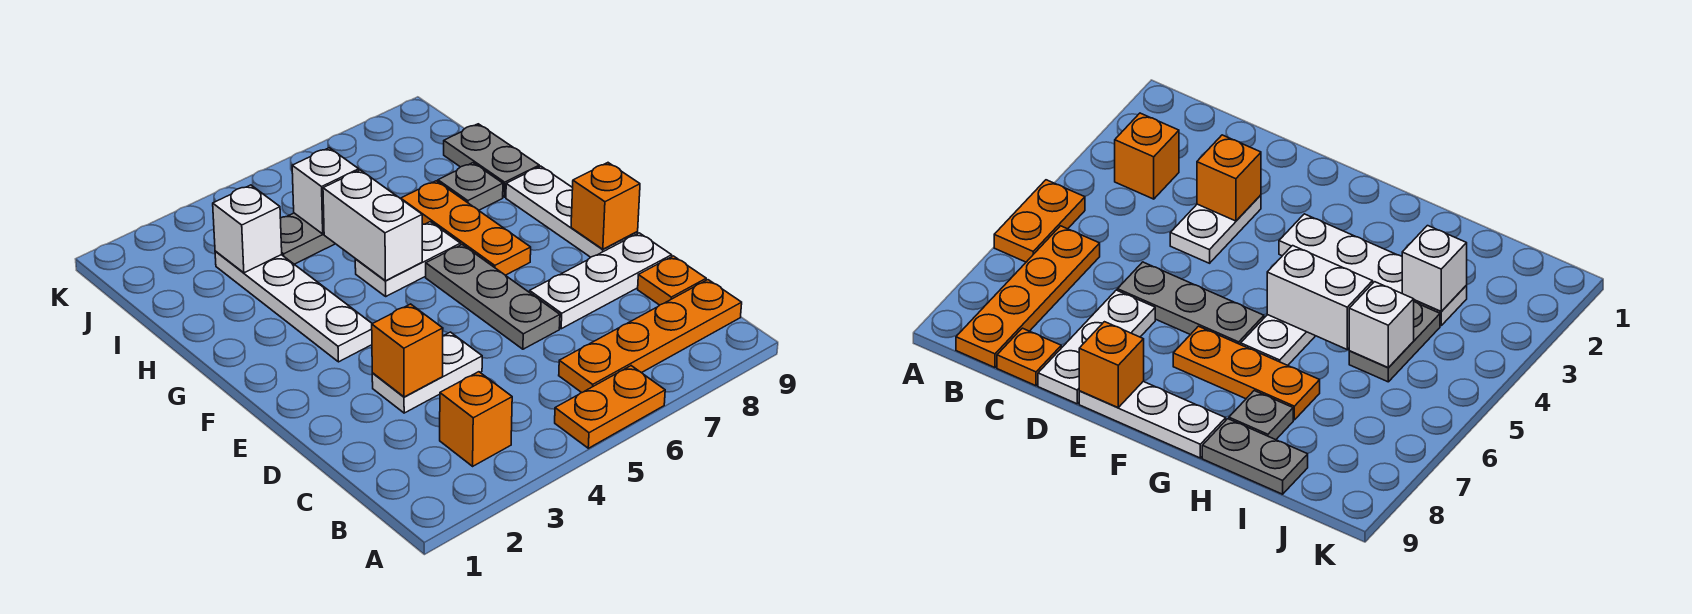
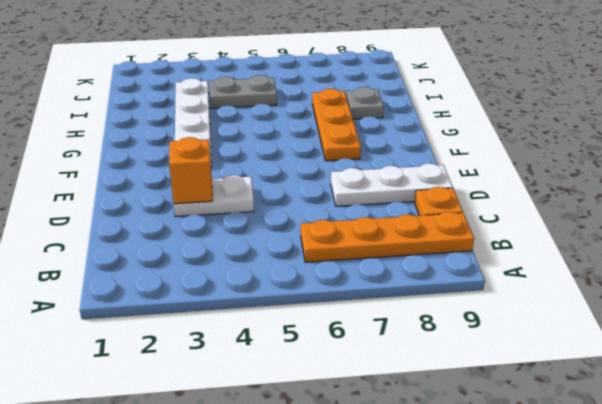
none -> orange 1x2 plate [555,366,665,448]
none -> orange 1x1 brick [440,372,512,466]
none -> grey 1x3 plate [426,245,560,349]

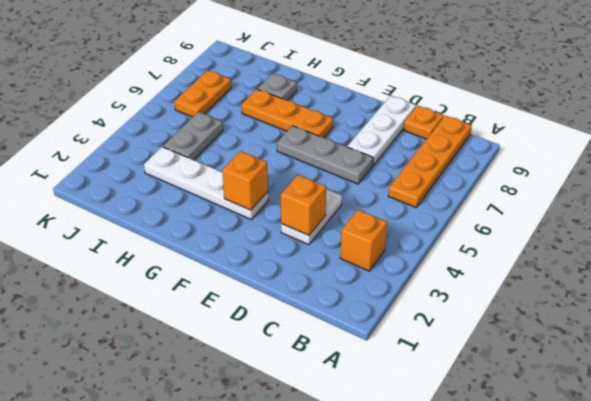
orange 1x1 brick [222,151,268,210] -> orange 1x1 brick moved to [571,163,640,249]
orange 1x2 plate [174,70,231,117] -> orange 1x2 plate moved to [555,366,665,448]
none -> white 1x3 plate [506,166,638,257]
none -> white 1x2 plate [355,222,461,296]
none -> grey 1x2 plate [444,124,539,197]

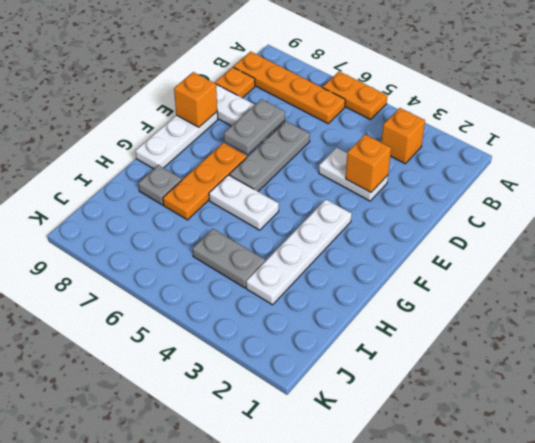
grey 1x2 plate [224,99,285,154] -> grey 1x2 plate moved to [444,124,539,197]
none -> white 1x2 brick [323,170,422,281]
none -> white 1x1 brick [213,185,282,273]
none -> white 1x1 brick [292,148,359,234]

